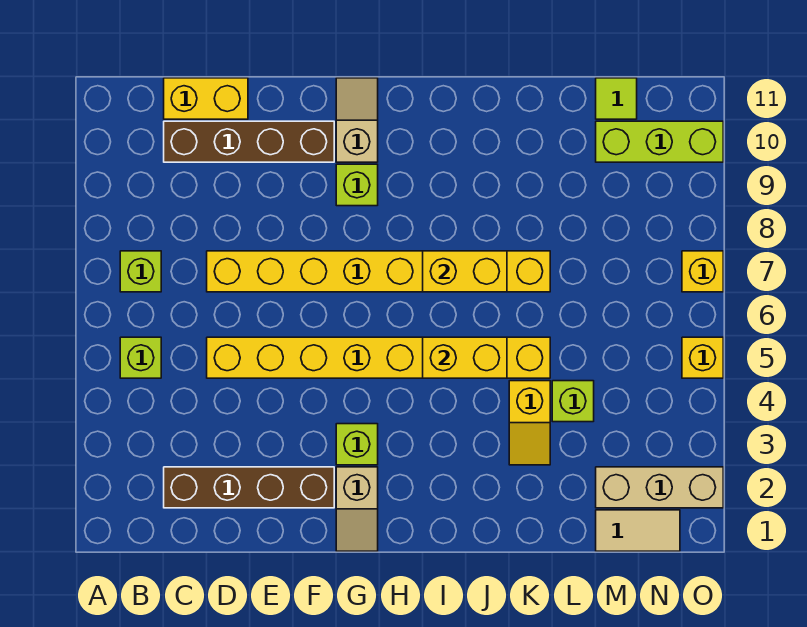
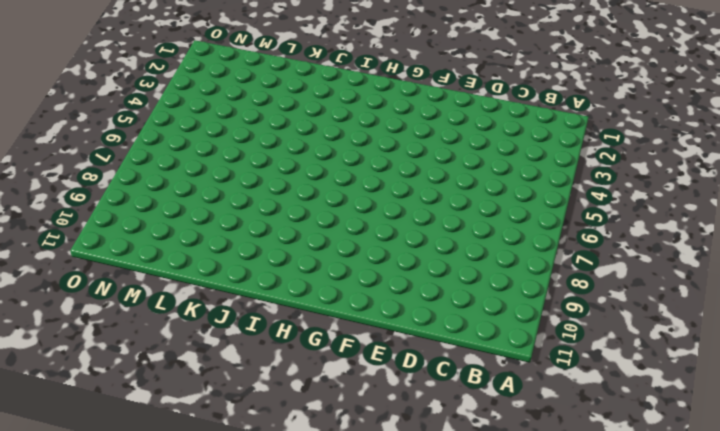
none -> lime 1x1 brick [120,337,161,378]
none -> lime 1x1 brick [120,251,161,292]
none -> brown 1x4 brick [164,467,334,508]

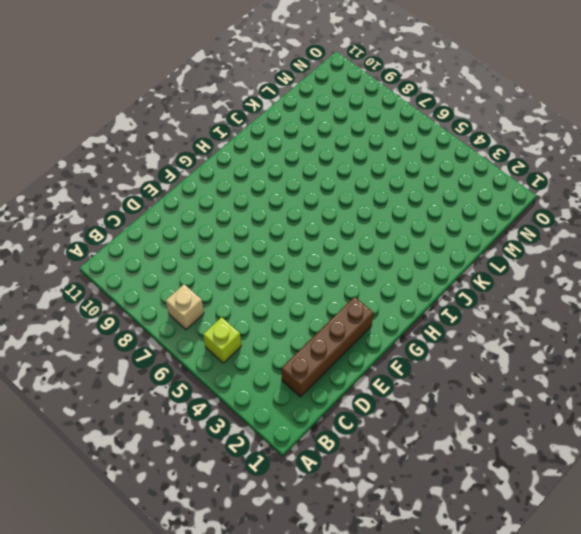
tan 1x1 brick [166,284,204,330] -> lime 1x1 brick [120,251,161,292]
none -> brown 1x4 brick [164,121,334,162]
none -> yellow 1x2 brick [164,78,248,119]
none -> yellow 1x8 brick [207,337,550,378]

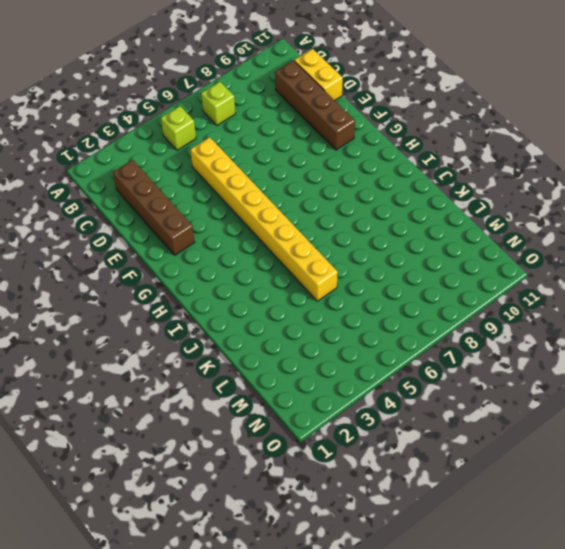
none -> yellow 1x8 brick [207,251,550,292]
none -> tan 1x2 slope [336,467,378,551]
none -> lime 1x1 brick [336,424,378,465]

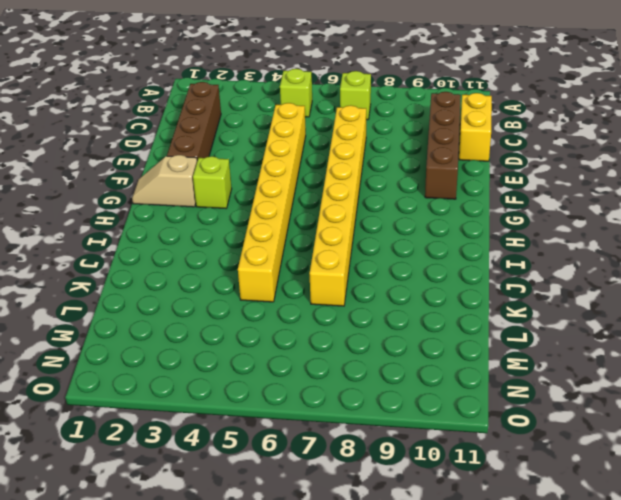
none -> lime 1x1 brick [336,164,378,206]
none -> tan 1x2 slope [336,78,378,162]
none -> yellow 1x2 slope [509,381,550,465]

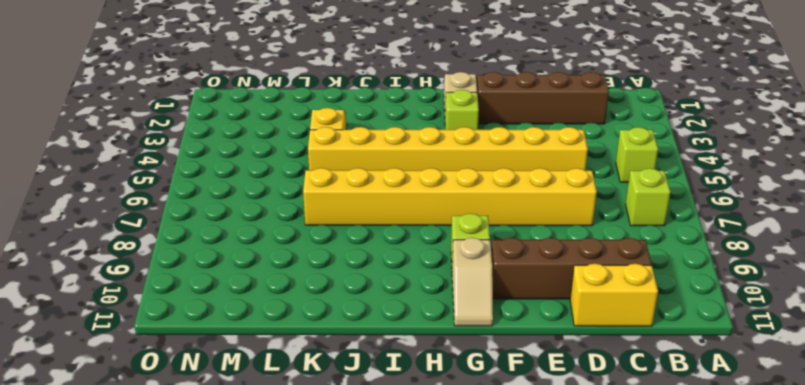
none -> lime 1x1 brick [552,381,594,422]
none -> tan 1x2 tile [596,510,680,551]
none -> tan 1x3 brick [596,467,723,508]

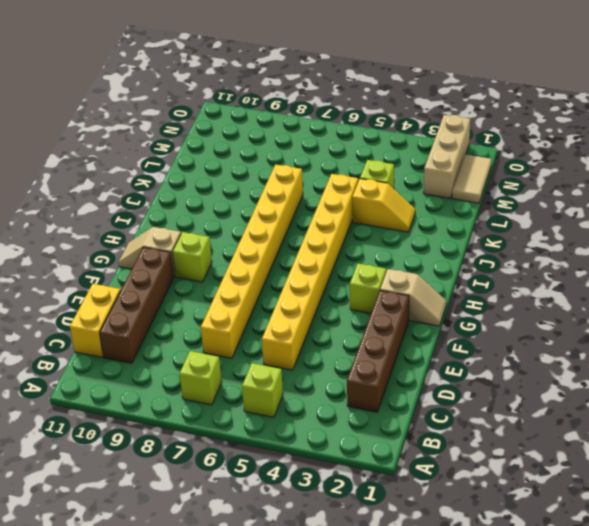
none -> lime 1x3 brick [596,121,723,162]
none -> lime 1x1 tile [596,78,637,119]
none -> yellow 1x1 brick [682,337,723,378]

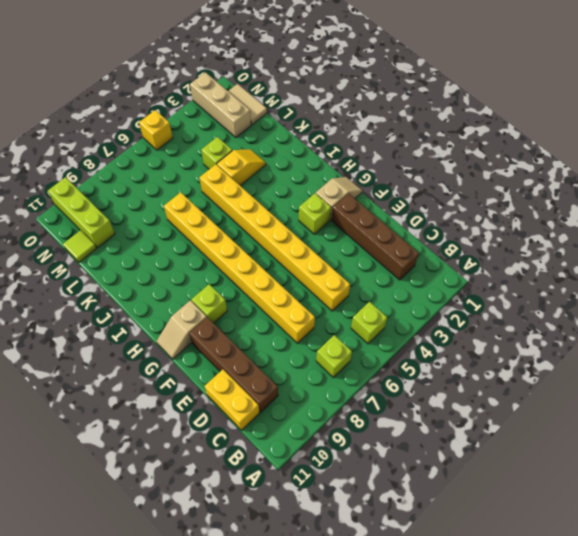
none -> yellow 1x1 brick [682,251,723,292]
none -> yellow 1x2 brick [423,337,507,378]
none -> yellow 1x2 brick [423,251,507,292]

